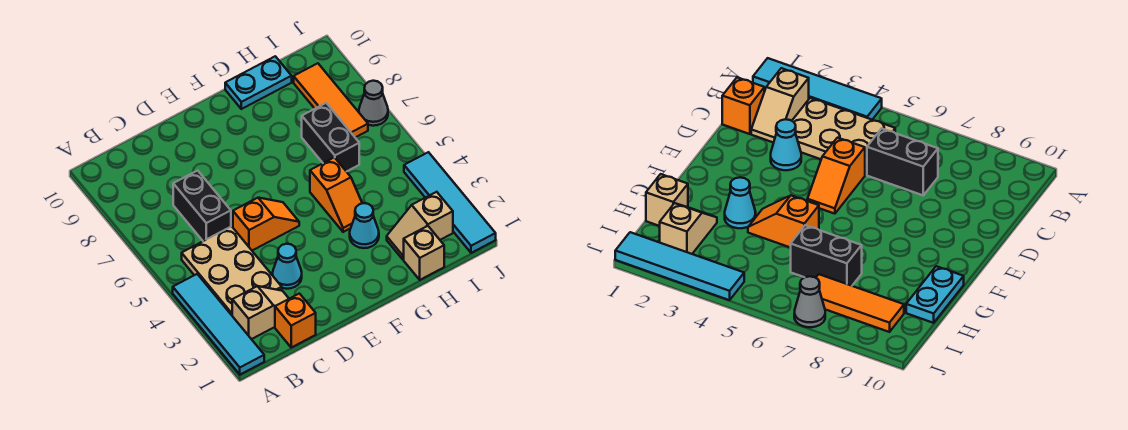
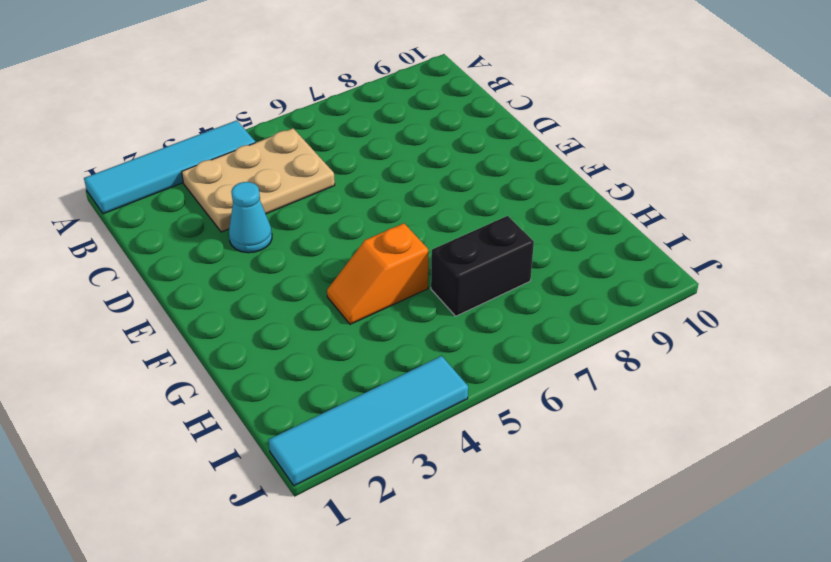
none -> tan 1x2 slope [232,286,289,339]
none -> orange 1x1 brick [275,294,316,347]
none -> black 1x2 brick [173,171,231,241]

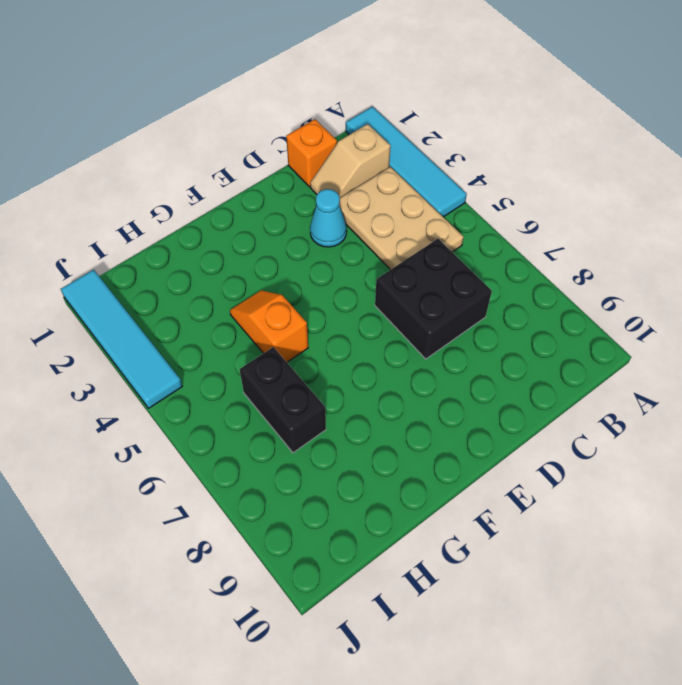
black 2x2 brick [375,239,492,359] -> black 1x2 brick [173,171,231,241]
none -> orange 1x2 slope [233,198,299,250]
none -> cyan 1x1 cone [350,203,379,248]
none -> cyan 1x2 plate [225,56,292,109]

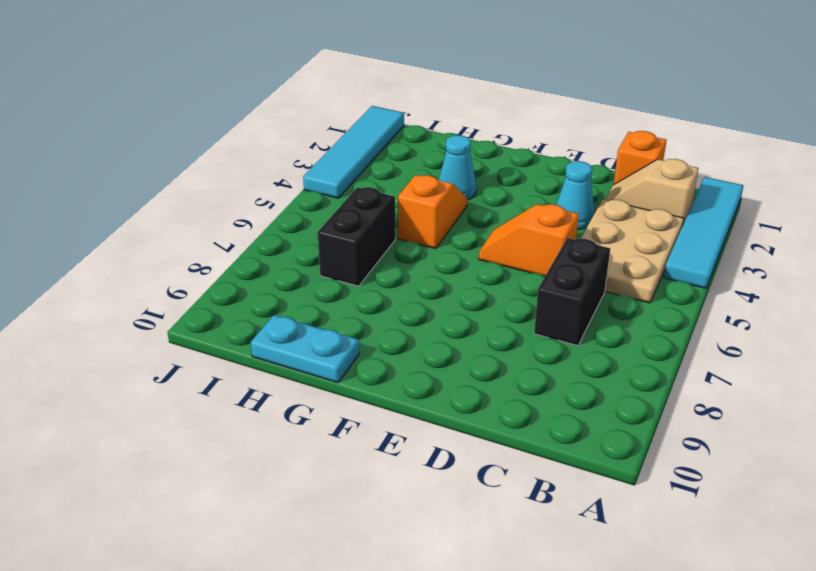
none -> tan 1x1 brick [404,226,444,280]
none -> tan 1x2 slope [387,192,453,259]
none -> orange 1x3 tile [294,63,368,137]

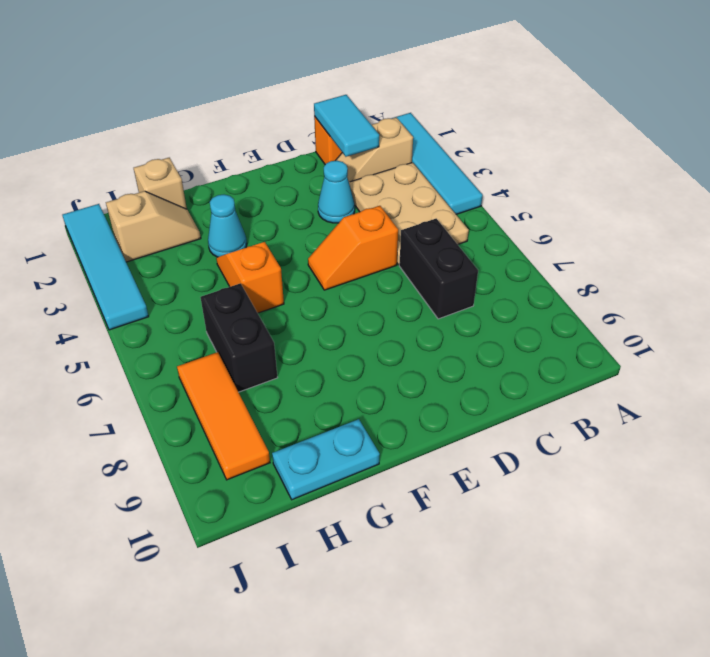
cyan 1x2 tile [314,95,379,157] -> none
none -> grey 1x1 cone [359,81,388,126]

